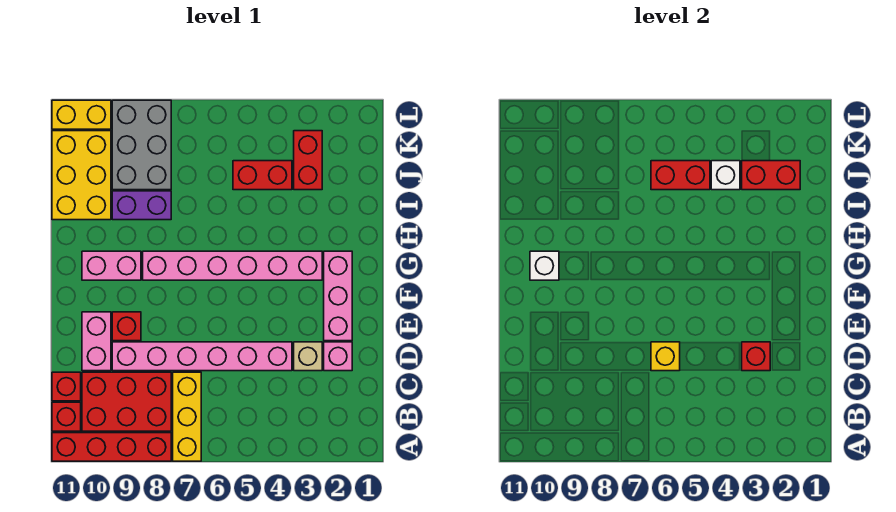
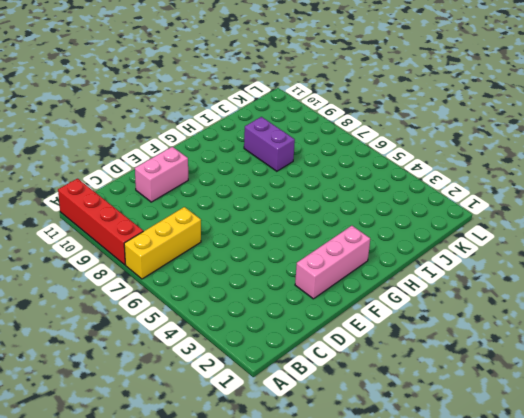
none -> red 2x3 brick [82,372,171,431]
none -> red 1x1 brick [52,402,81,431]
none -> red 1x1 brick [52,372,81,401]

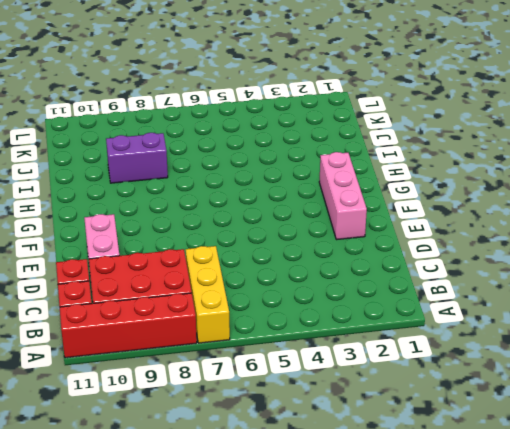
none -> pink 1x1 brick [324,342,352,371]
none -> tan 1x1 brick [294,342,322,371]
none -> pink 1x6 brick [112,342,292,371]

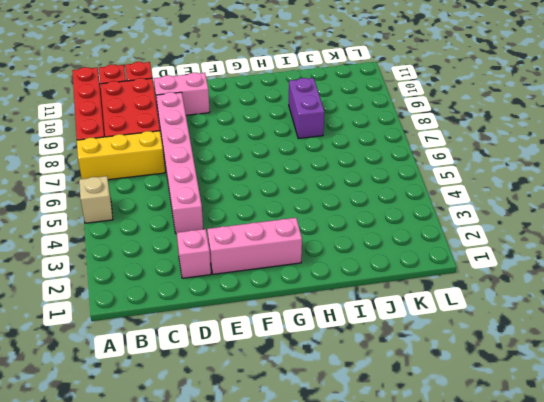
tan 1x1 brick [79,176,113,223] -> tan 1x1 brick moved to [294,342,322,371]
none -> red 1x1 brick [112,312,141,341]
none -> pink 1x6 brick [143,251,322,280]
none -> pink 1x2 brick [82,251,141,280]

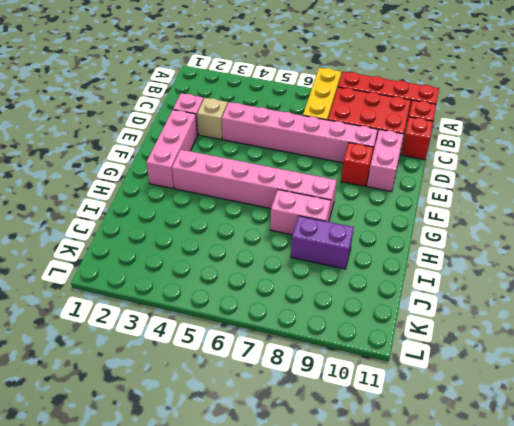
pink 1x2 brick [270,190,331,235] -> pink 1x2 brick moved to [82,251,141,280]
none -> yellow 2x3 brick [52,131,111,220]
none -> red 1x2 brick [294,131,322,190]
none -> red 1x2 brick [233,161,292,190]

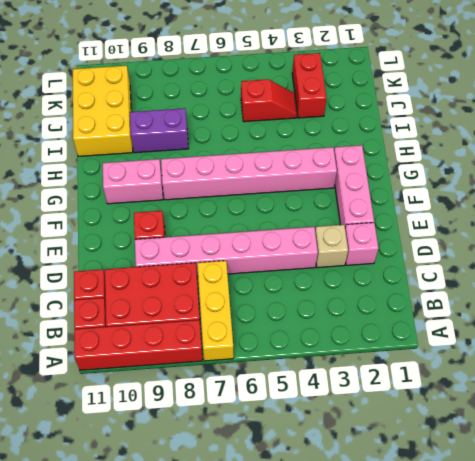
red 1x2 slope [241,79,297,122] -> red 1x2 brick [233,161,292,190]
none -> pink 1x2 brick [82,312,111,371]
none -> grey 2x3 brick [112,100,171,190]
none -> yellow 1x2 brick [52,100,111,129]

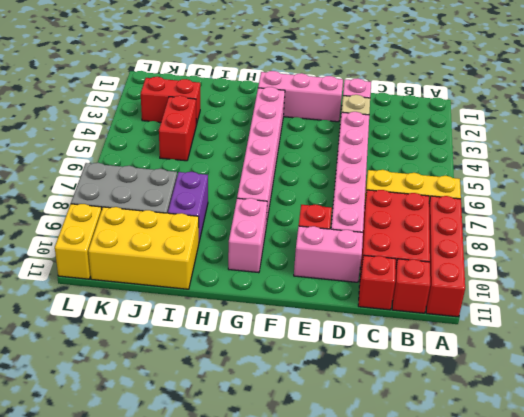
none -> red 1x1 brick [742,342,770,371]
none -> yellow 1x1 brick [651,342,680,371]
none -> white 1x1 brick [530,251,559,280]

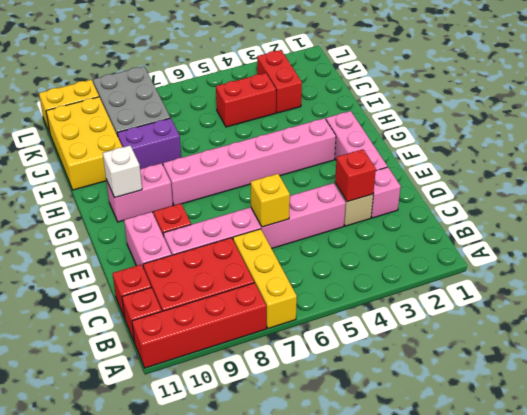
none -> red 1x2 brick [742,161,800,190]
none -> white 1x1 brick [711,161,740,190]
none -> red 1x2 brick [651,161,710,190]

